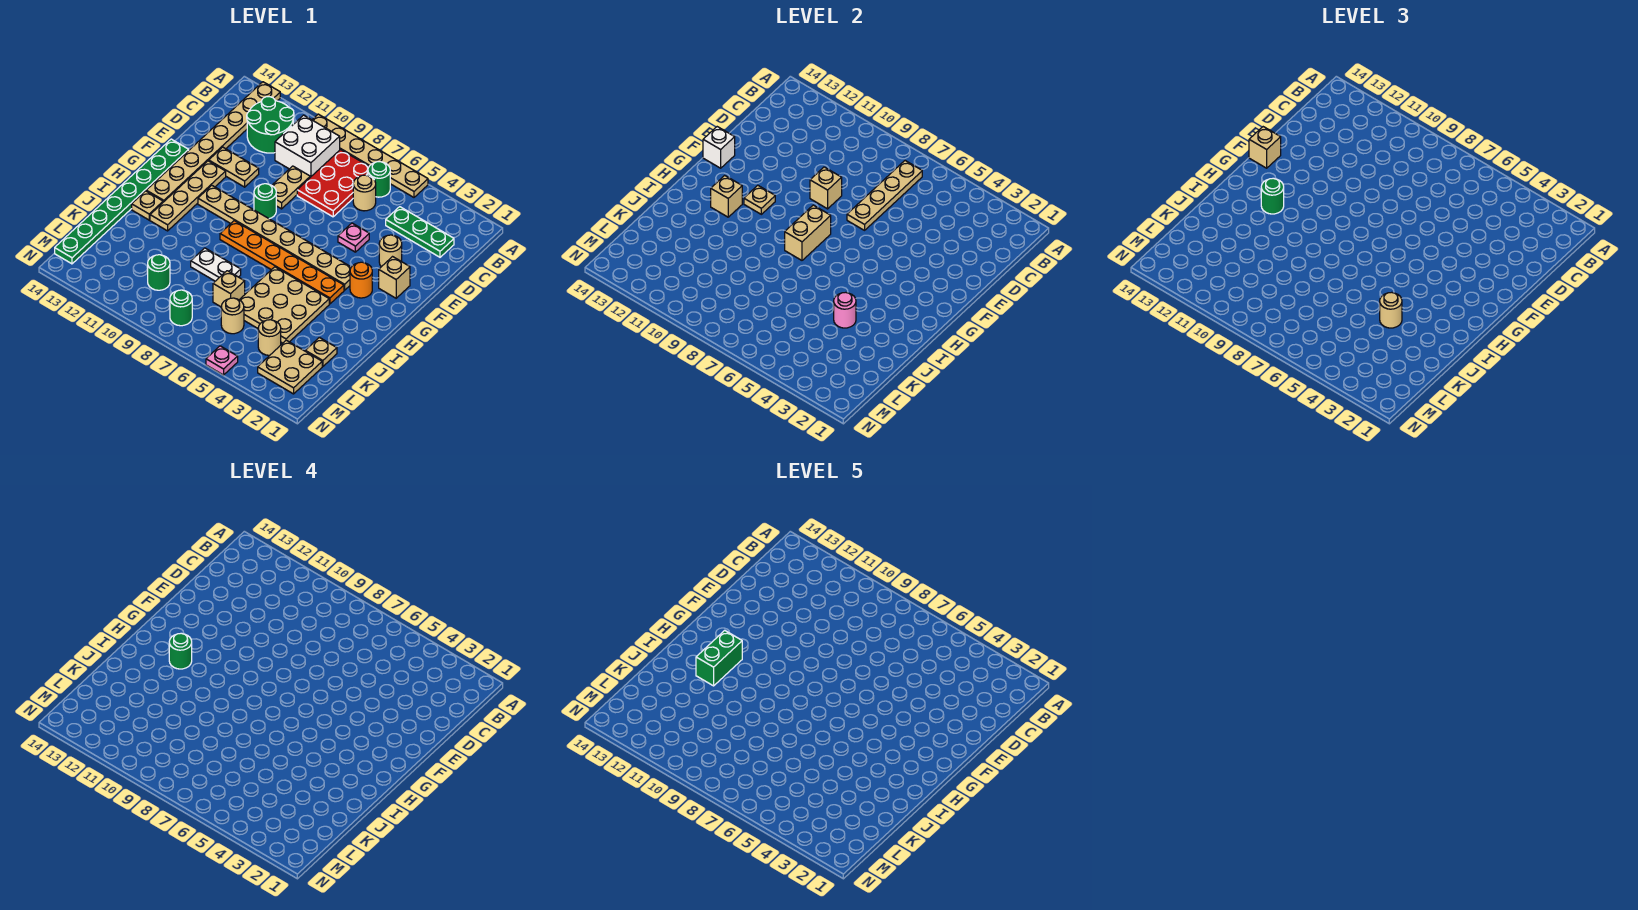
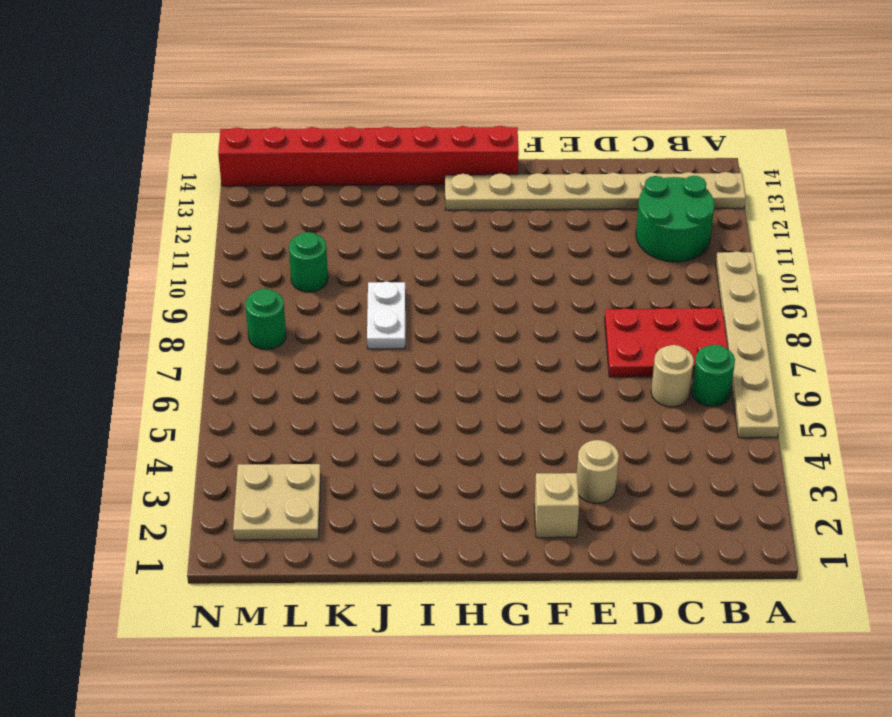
red 1x8 brick [218,126,519,186] -> green 1x8 plate [55,139,189,264]
none -> white 2x2 brick [275,115,340,177]
none -> green 1x3 plate [386,207,454,257]
none -> tan 1x2 plate [272,166,310,209]
none -> pink 1x1 plate [338,223,369,252]

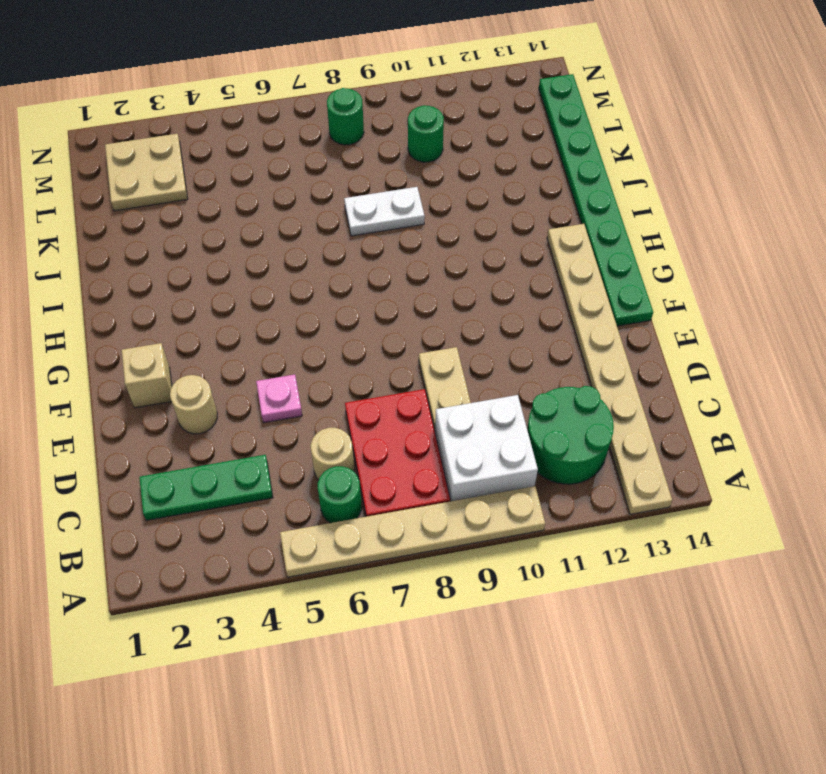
none -> tan 1x2 plate [209,147,259,187]
none -> green 1x1 round brick [254,184,276,219]
none -> tan 1x4 plate [150,161,226,231]
none -> orange 1x1 round brick [350,262,372,298]

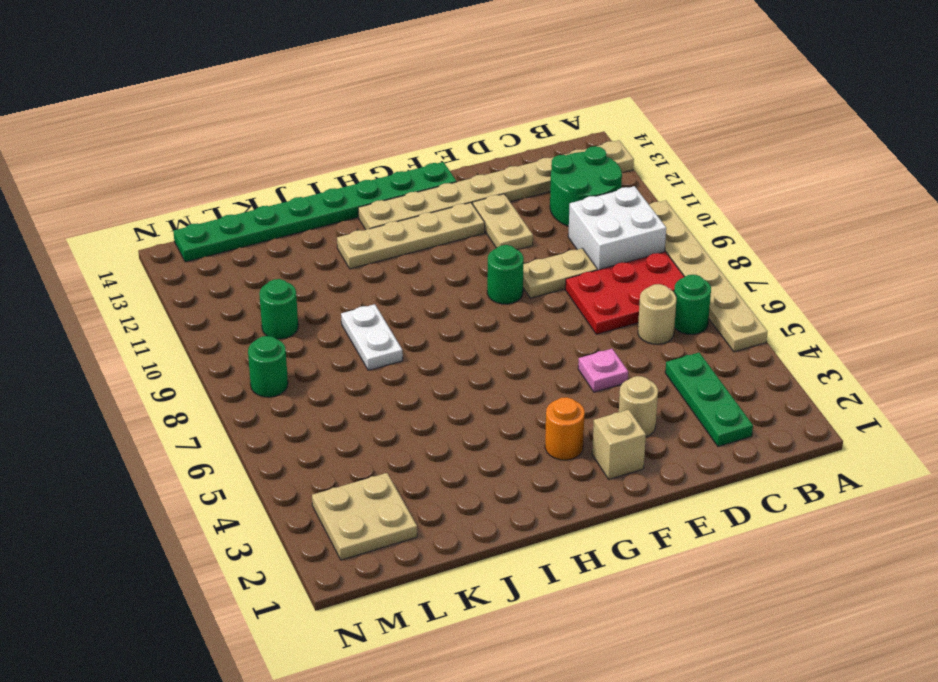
none -> tan 1x8 plate [198,185,351,290]
none -> orange 1x6 plate [220,221,344,304]
none -> tan 3x3 plate [240,267,329,343]
none -> tan 1x1 plate [132,191,163,220]

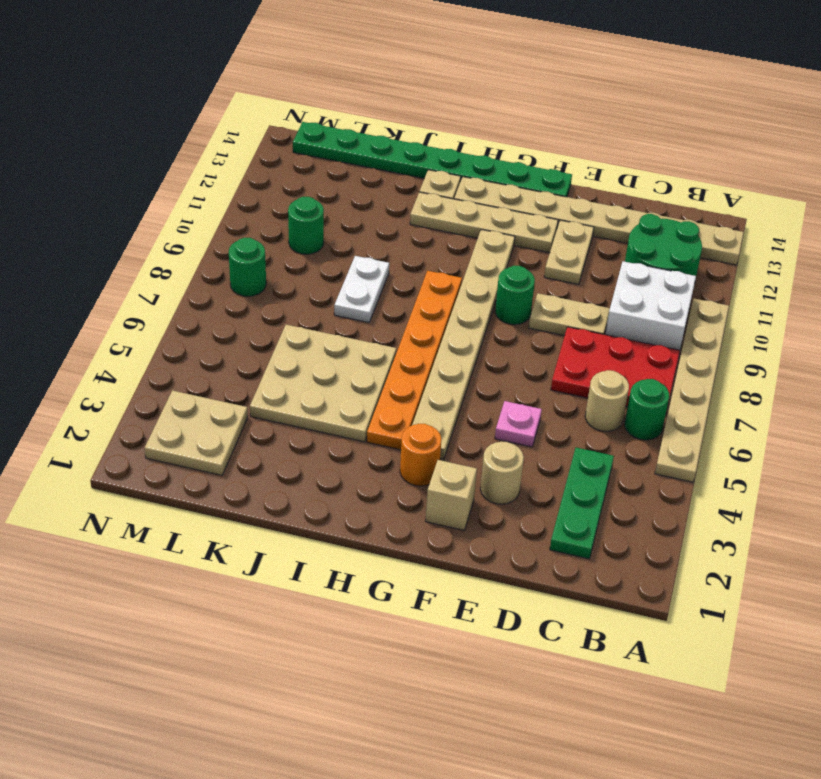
none -> tan 1x1 plate [306,337,337,367]
none -> tan 1x1 brick [213,271,245,307]
none -> tan 1x1 round brick [258,320,281,355]
none -> tan 1x1 round brick [221,298,244,334]

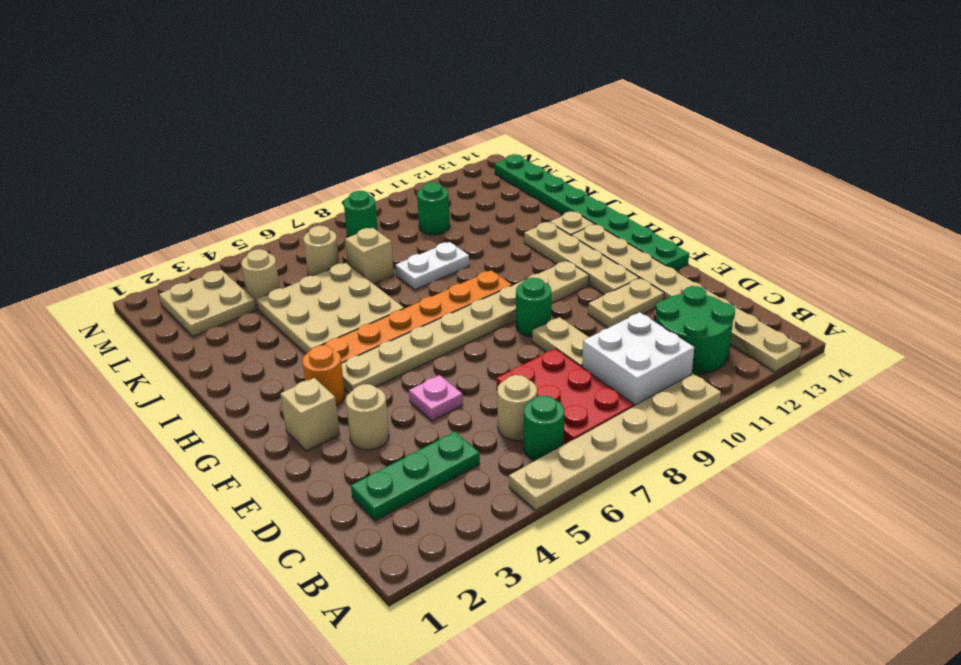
none -> tan 1x1 plate [306,337,337,367]
none -> pink 1x1 plate [206,346,238,375]
none -> tan 1x4 plate [847,161,922,230]
none -> tan 1x1 brick [810,167,842,209]

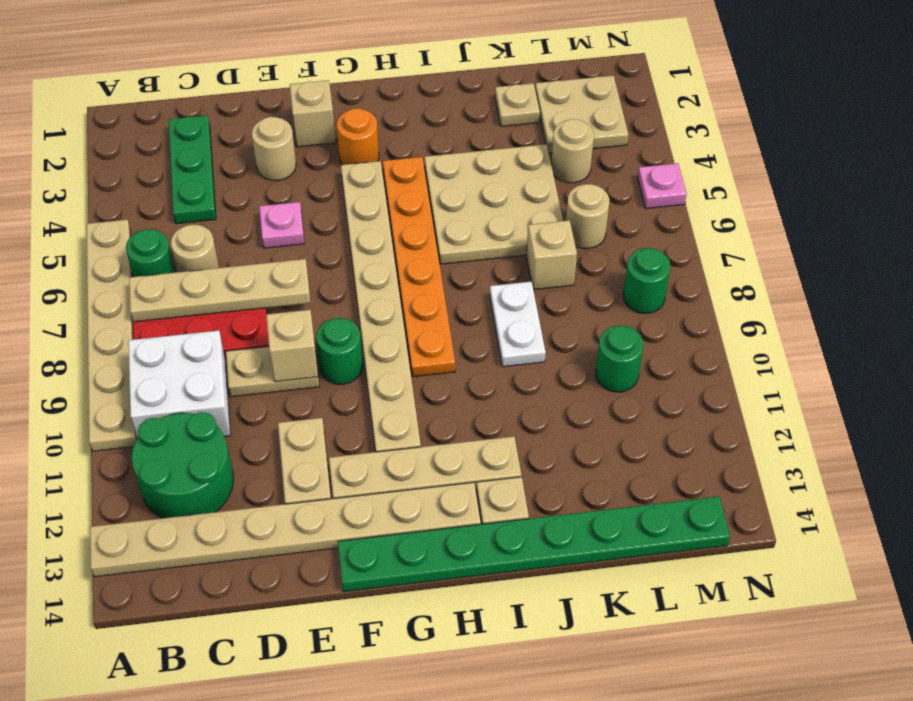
none -> white 1x1 brick [703,127,735,168]
none -> tan 1x2 brick [785,205,831,260]
none -> tan 1x1 plate [744,185,775,214]
none -> tan 1x1 brick [711,175,742,217]

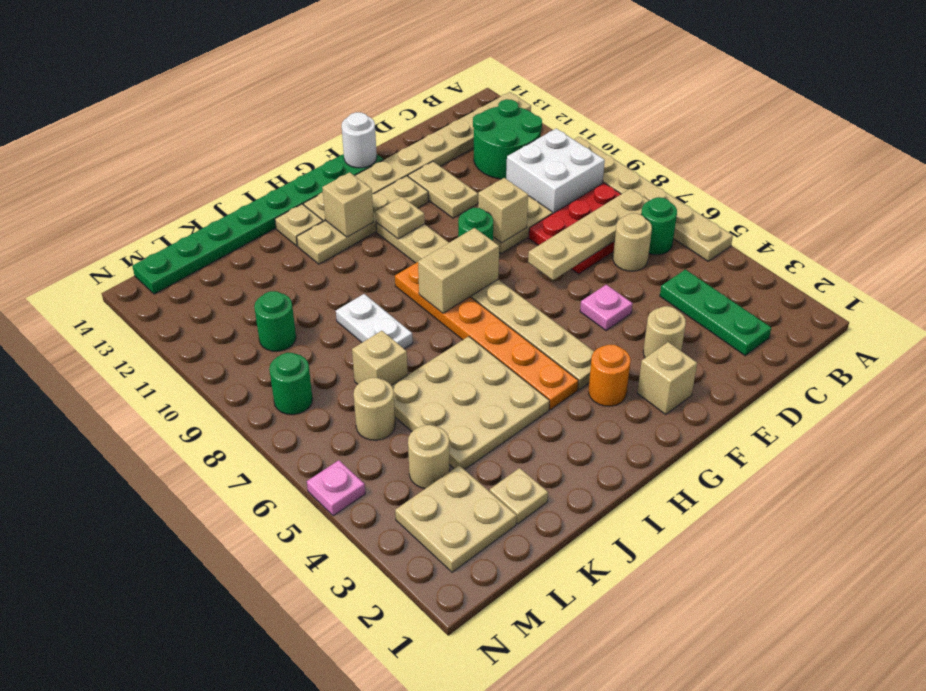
white 1x1 round brick [342,112,377,168] -> white 1x1 brick [703,127,735,168]
none -> pink 1x1 round brick [834,292,856,328]
none -> tan 1x1 brick [1249,127,1281,168]
none -> green 1x1 round brick [1261,178,1284,214]
none -> tan 1x1 round brick [1380,292,1402,328]

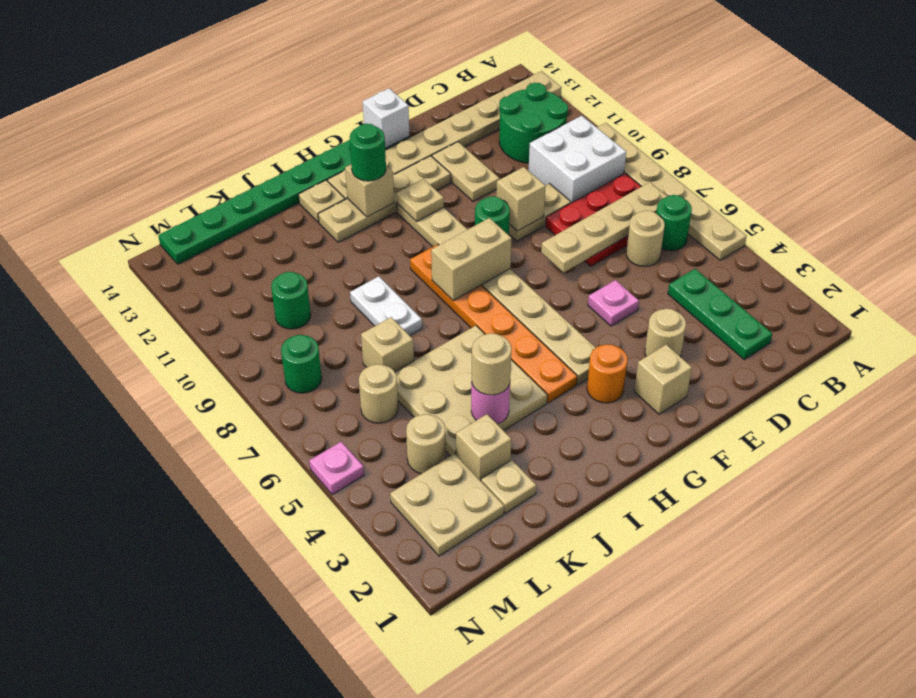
tan 1x1 brick [456,414,511,481] -> tan 1x1 brick moved to [1249,127,1281,168]
none -> green 1x1 round brick [169,633,192,669]
none -> green 1x2 brick [696,630,742,686]

